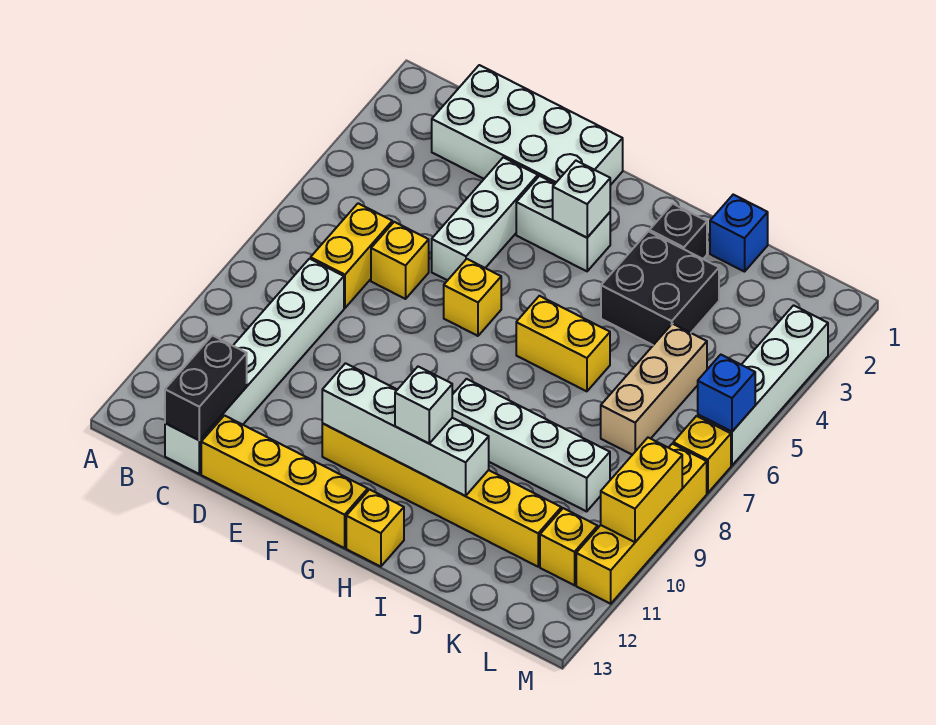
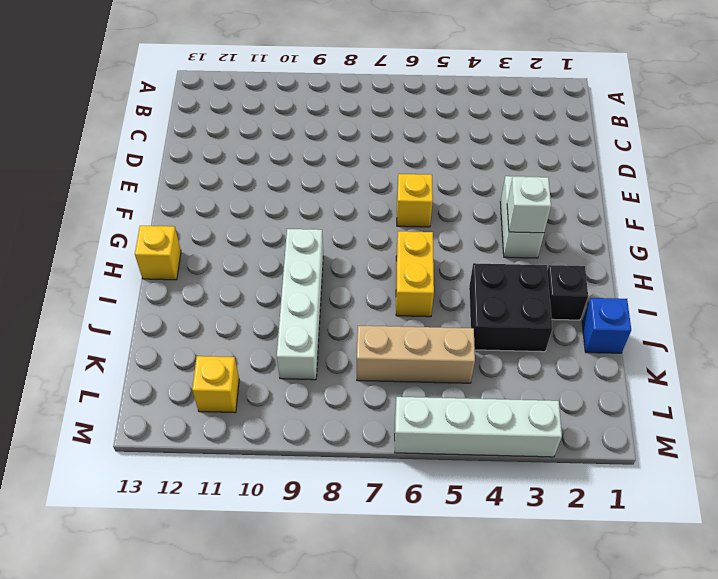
none -> white 2x4 brick [432,65,623,185]
none -> yellow 1x2 brick [311,203,392,308]
none -> white 1x6 brick [165,259,344,474]

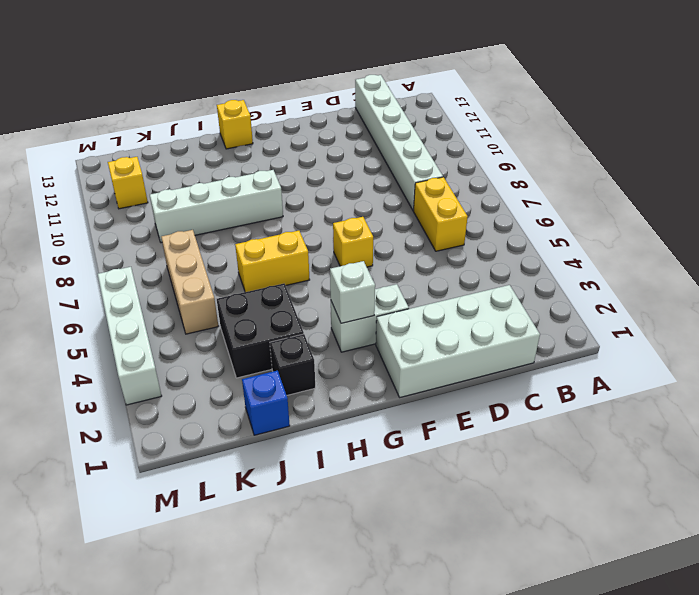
none -> yellow 1x1 brick [371,222,429,299]
none -> yellow 1x4 brick [201,415,368,548]
none -> white 1x3 brick [432,157,538,281]

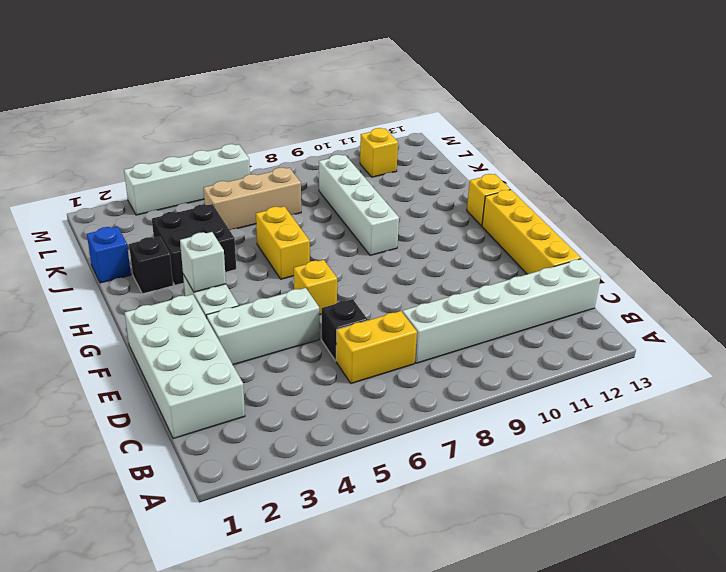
black 1x1 brick [322,299,368,361] -> yellow 1x1 brick [371,222,429,299]
none -> yellow 1x6 brick [322,423,561,567]
none -> yellow 1x1 brick [673,416,731,493]
none -> yellow 1x4 brick [576,444,707,604]

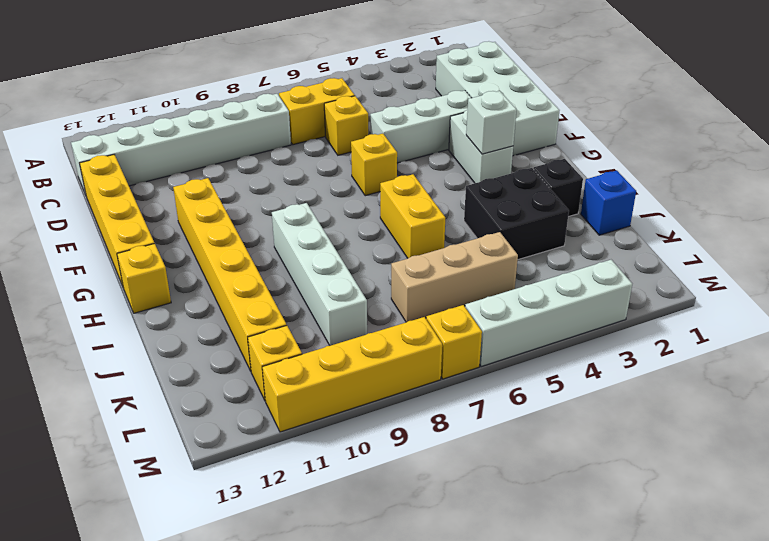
none -> black 1x2 brick [165,335,247,440]
none -> white 1x4 brick [322,363,489,496]
none -> blue 1x1 brick [698,355,755,432]

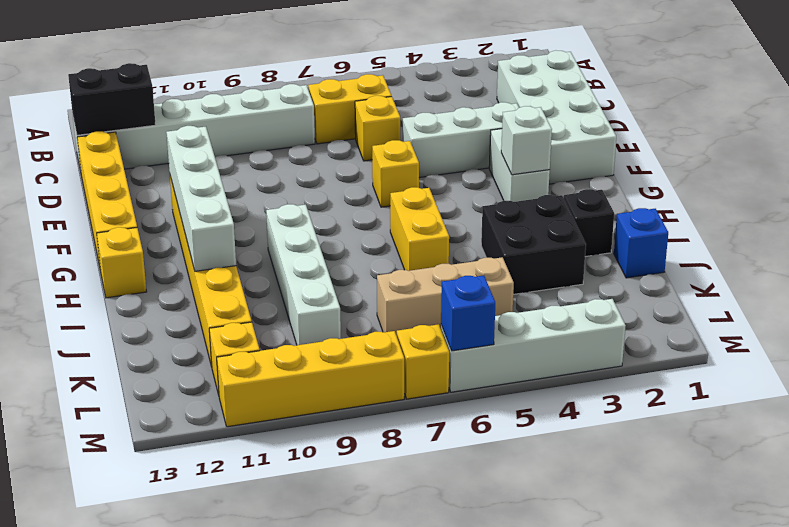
none -> yellow 1x2 brick [601,438,682,542]
none -> white 1x1 brick [395,367,452,443]

